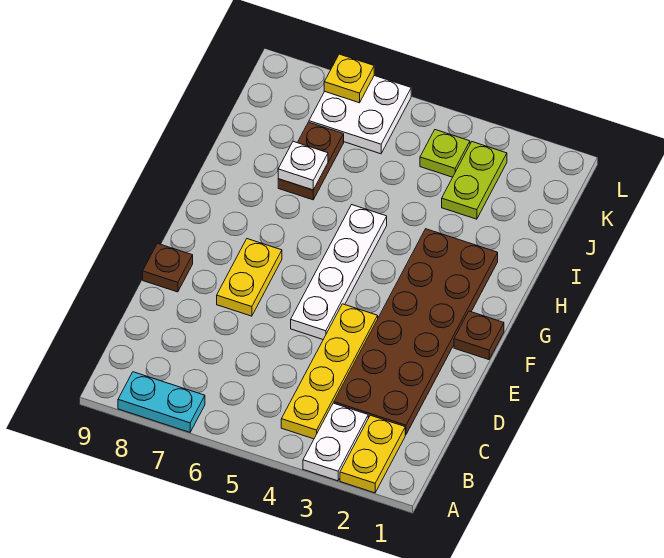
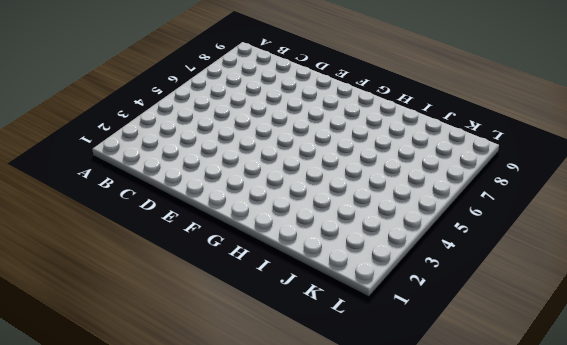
none -> yellow 1x2 plate [340,415,405,493]
none -> white 1x2 plate [303,403,368,481]
none -> cyan 1x2 plate [118,372,205,432]

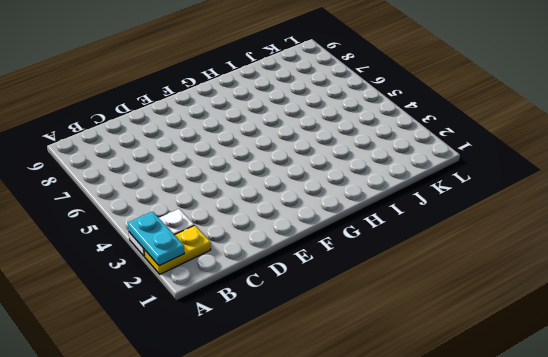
cyan 1x2 plate [128,212,184,266] -> cyan 1x2 plate moved to [118,372,205,432]
none -> yellow 1x4 plate [281,304,378,439]
none -> brown 2x6 plate [334,229,498,435]
none -> white 1x4 plate [291,205,387,339]

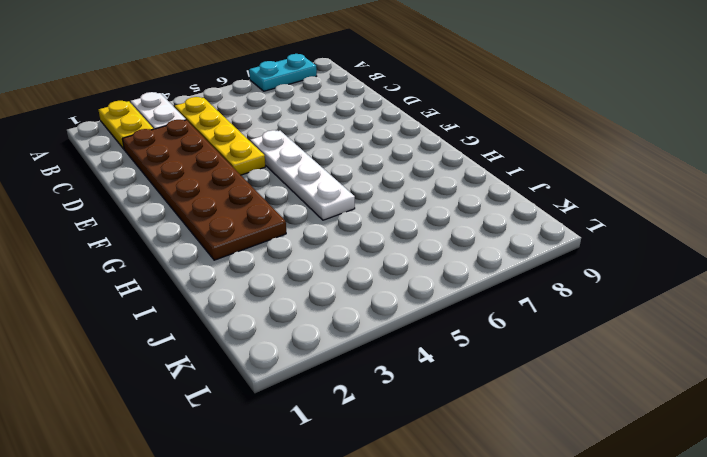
none -> yellow 1x2 plate [217,239,282,316]
none -> brown 1x1 plate [143,243,193,292]
none -> brown 1x1 plate [454,311,504,360]

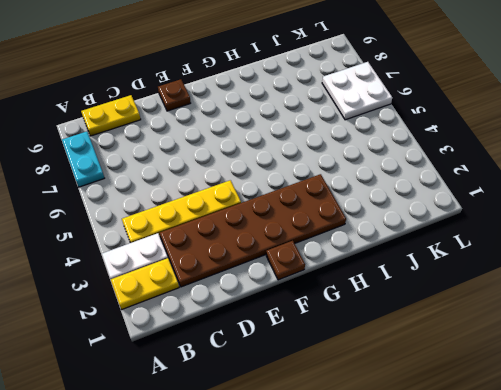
yellow 1x2 plate [81,95,141,136] -> yellow 1x2 plate moved to [217,239,282,316]
none -> white 1x4 plate [291,205,387,339]
none -> brown 1x2 plate [278,122,344,200]
none -> lime 1x2 plate [442,142,507,219]

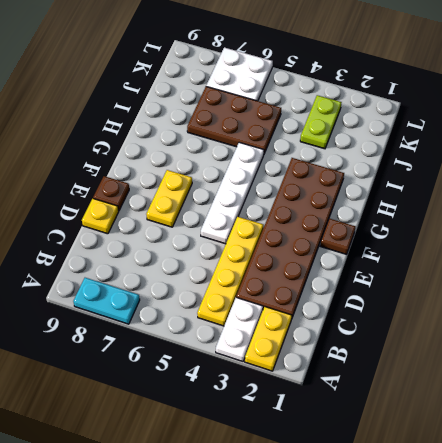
yellow 1x1 plate [82,199,119,234] -> yellow 1x1 plate moved to [324,54,374,103]
brown 2x3 plate [187,87,281,154] -> brown 1x2 plate [278,122,344,200]
none -> lime 1x1 plate [420,130,470,177]
none -> white 1x1 plate [278,141,328,190]

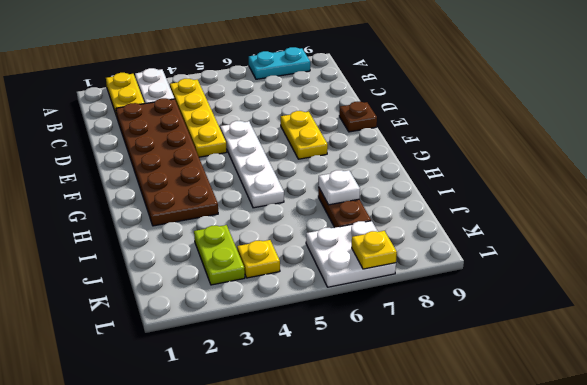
yellow 1x1 plate [237,240,280,278] -> lime 1x1 plate [420,130,470,177]
none -> brown 1x1 plate [454,311,504,360]

